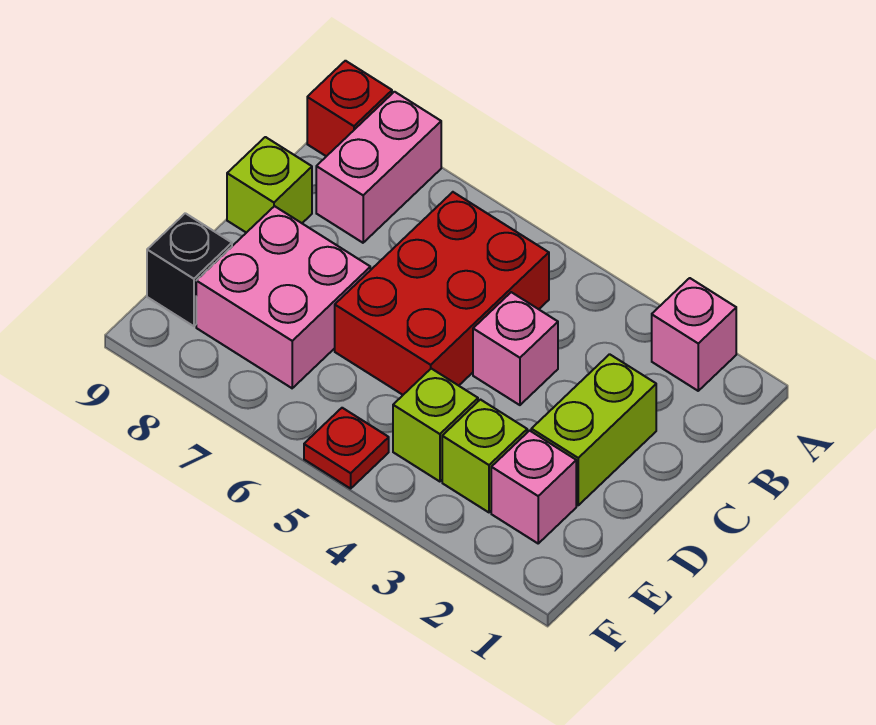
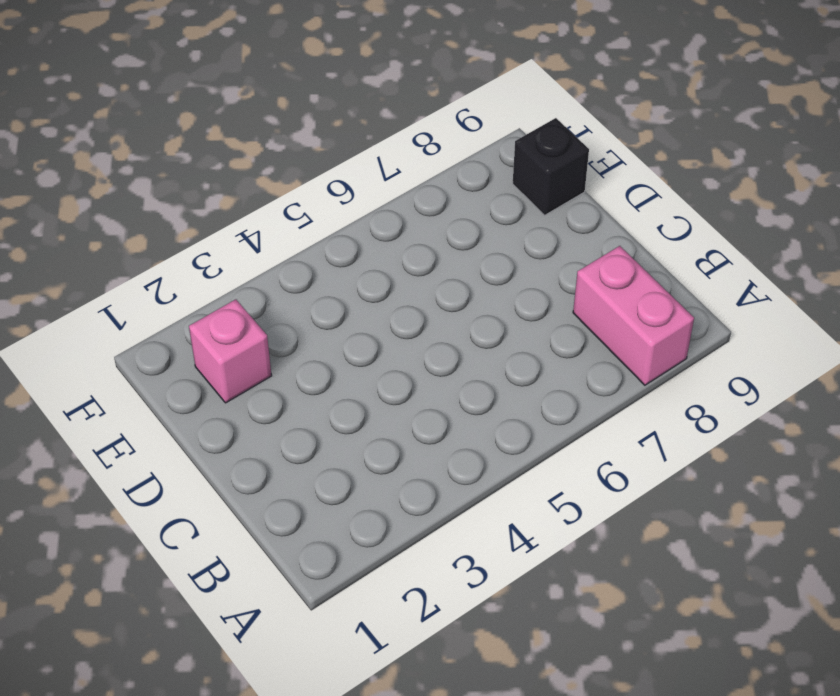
none -> pink 1x1 brick [652,278,736,391]
none -> red 1x1 brick [307,61,392,156]
none -> red 2x3 brick [335,192,549,395]

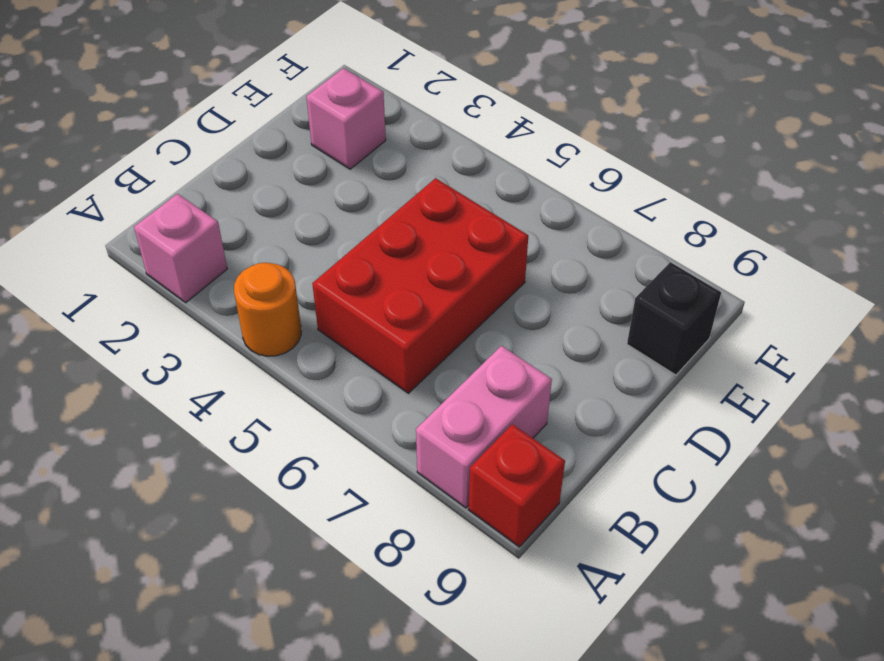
orange 1x1 round brick [234,263,301,356] -> none
none -> lime 1x2 brick [531,354,656,505]
none -> pink 1x1 brick [473,292,558,405]
none -> lime 1x1 brick [227,137,312,233]

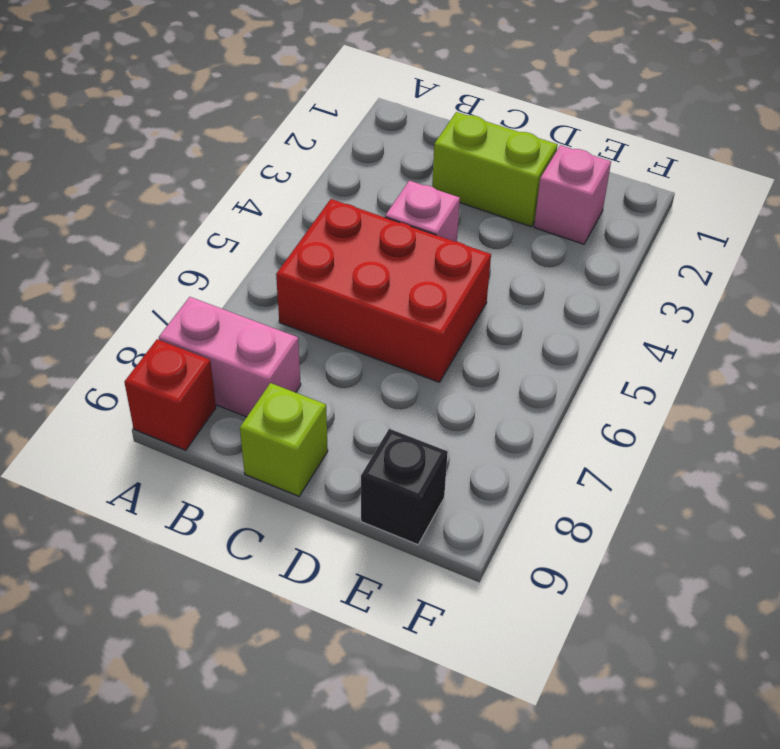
none -> pink 1x1 brick [652,278,736,391]
none -> pink 2x2 brick [196,206,370,388]
none -> lime 1x1 brick [442,400,527,512]

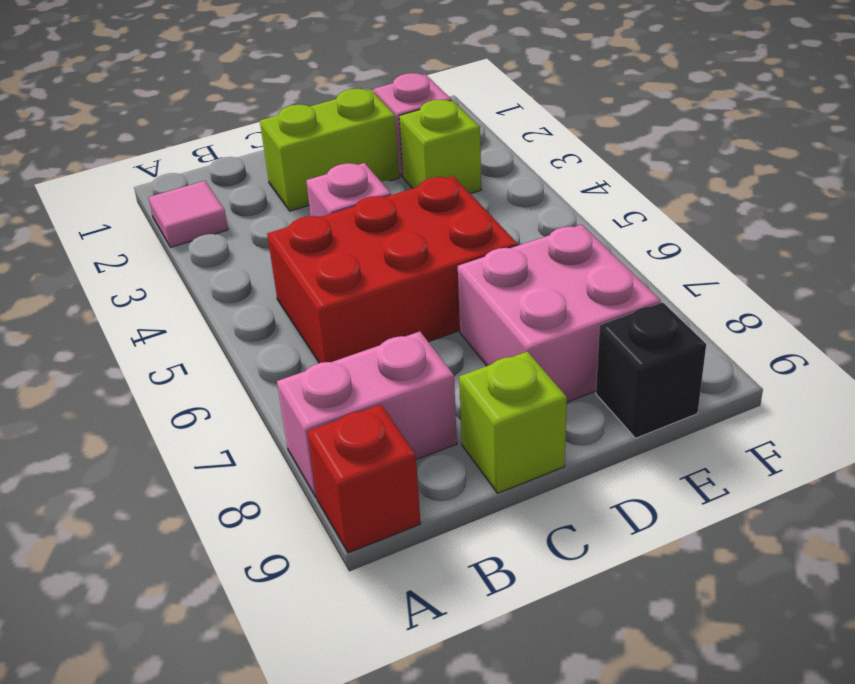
pink 1x1 tile [148,181,228,247] -> pink 1x1 brick [652,278,736,391]
none -> lime 1x1 brick [393,369,478,482]
none -> red 1x1 plate [304,408,389,489]

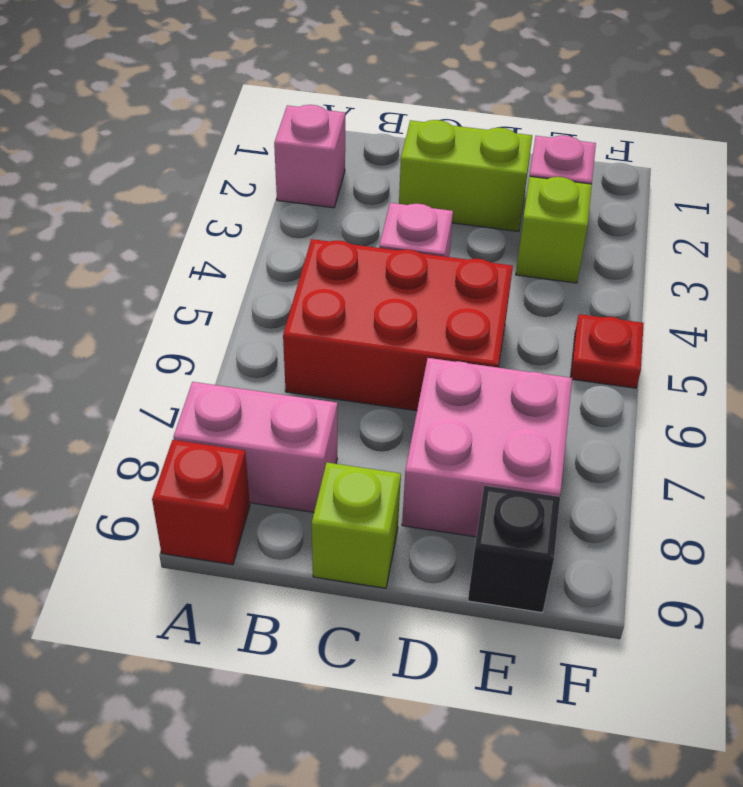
none -> lime 1x1 brick [393,369,478,482]

